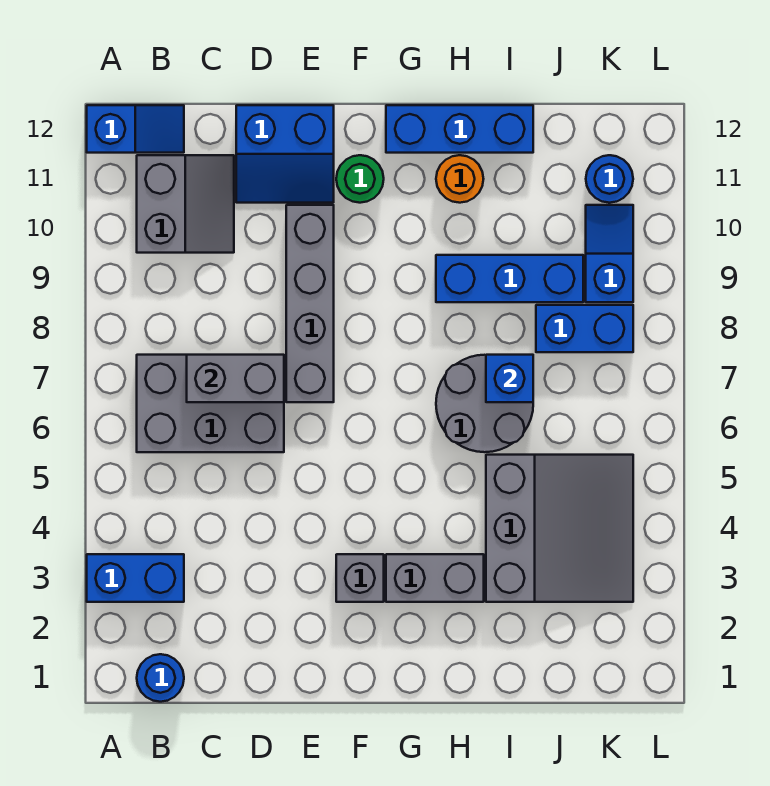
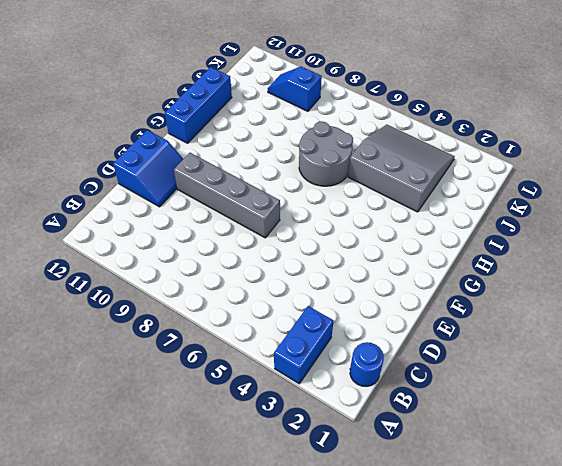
none -> blue 1x2 slope [87,105,184,153]
none -> grey 2x3 brick [137,355,284,452]
none -> grey 2x2 slope [137,155,234,253]

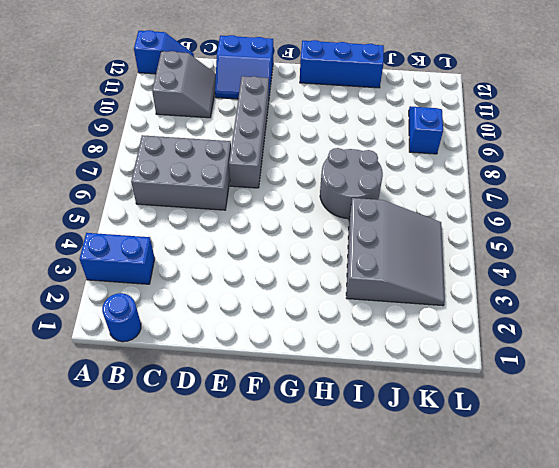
none -> grey 1x1 brick [336,554,384,602]
none -> green 1x1 round brick [336,155,384,203]
none -> grey 1x2 brick [386,554,484,602]

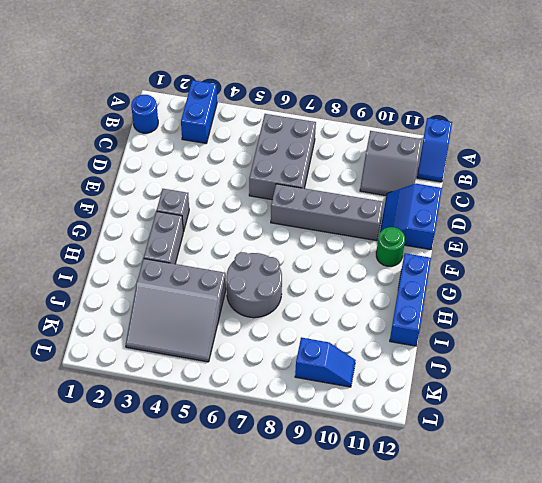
none -> blue 1x3 brick [436,255,583,302]
none -> orange 1x1 round brick [436,155,483,203]
none -> blue 1x2 brick [536,305,633,352]

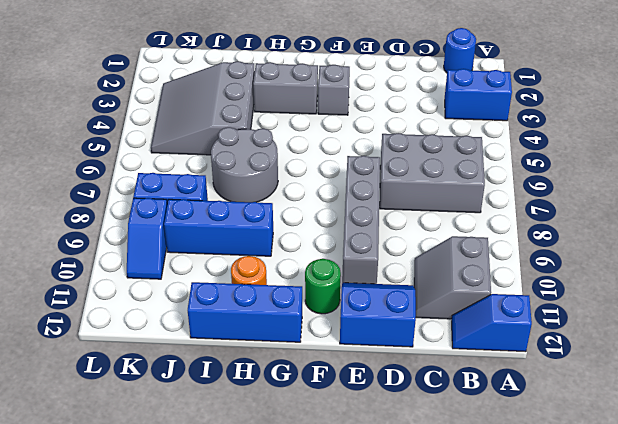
none -> blue 1x1 round brick [586,155,633,203]
none -> grey 1x2 brick [187,355,284,402]
none -> blue 1x1 brick [486,355,533,402]

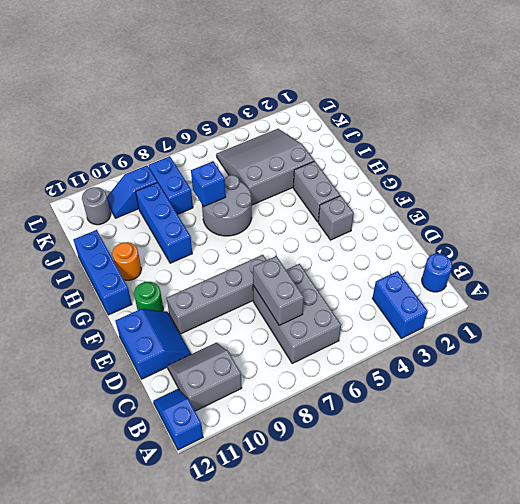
grey 1x1 round brick [82,187,111,225] -> blue 1x1 round brick [586,155,633,203]

